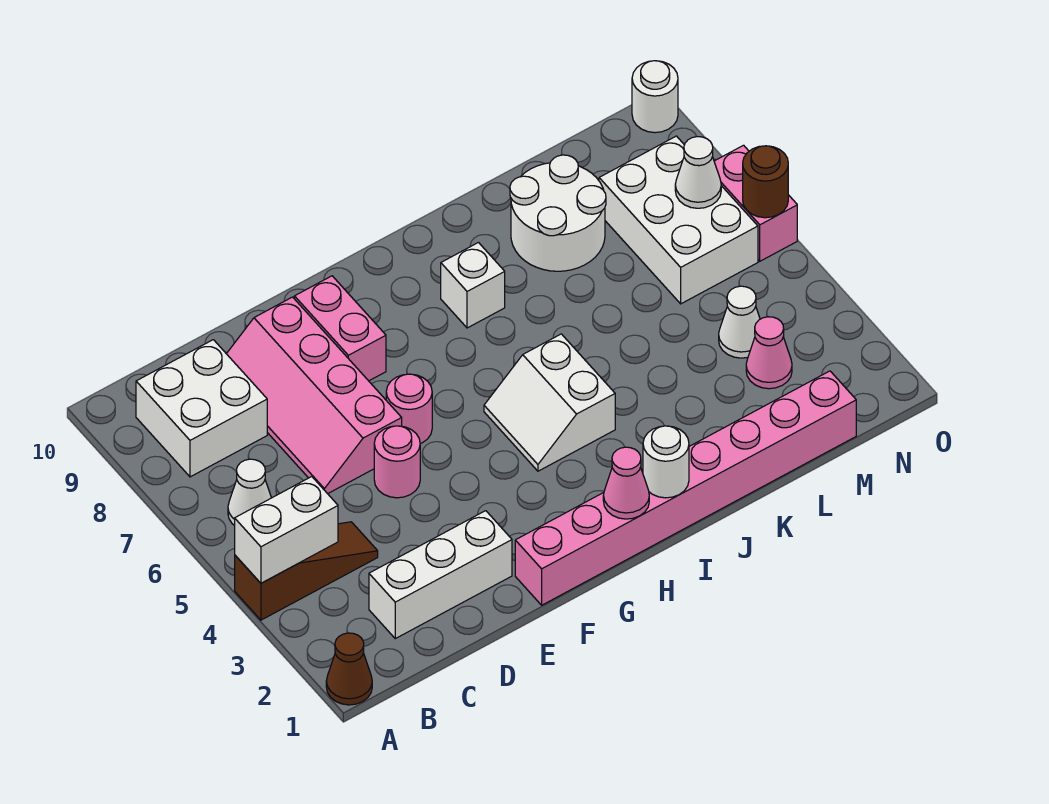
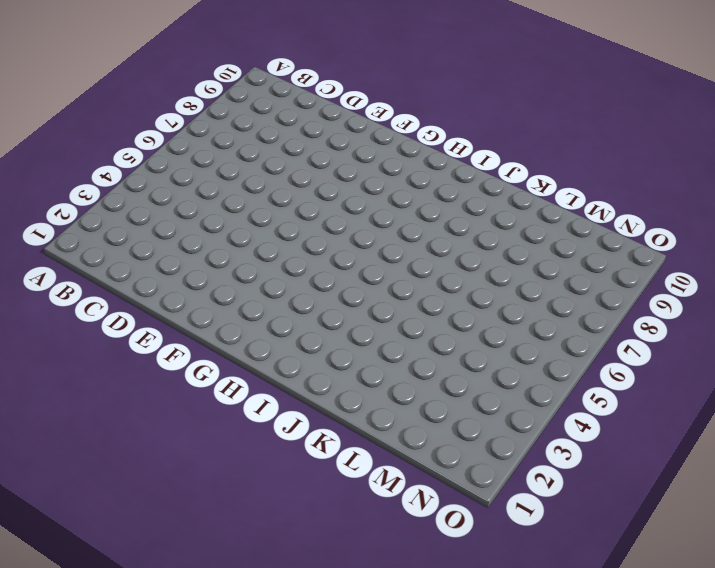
none -> brown 1x1 cone [326,633,372,705]
none -> brown 1x3 slope [235,522,378,620]
none -> white 1x1 cone [228,459,271,526]

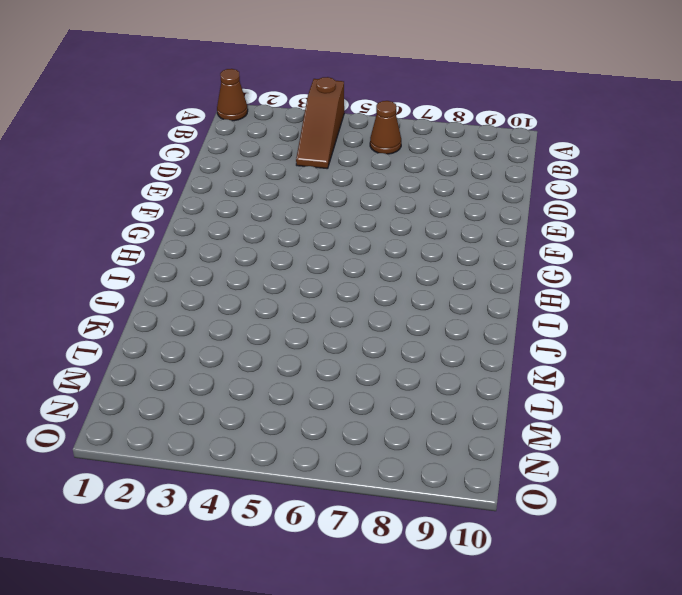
brown 1x1 cone [370,101,401,154] -> white 1x1 cone [228,459,271,526]
none -> white 2x2 brick [136,340,267,477]
none -> white 1x3 brick [369,511,512,639]
none -> pink 2x4 slope [227,297,402,494]

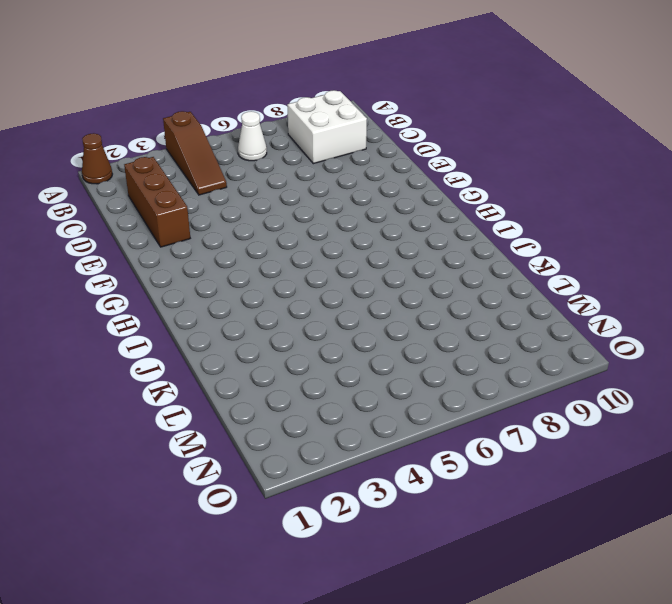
brown 1x3 brick [124,157,190,247] -> white 1x3 brick [369,511,512,639]
none -> pink 2x4 slope [227,297,402,494]
none -> pink 1x1 round brick [374,426,420,498]
none -> pink 1x8 brick [515,371,856,605]

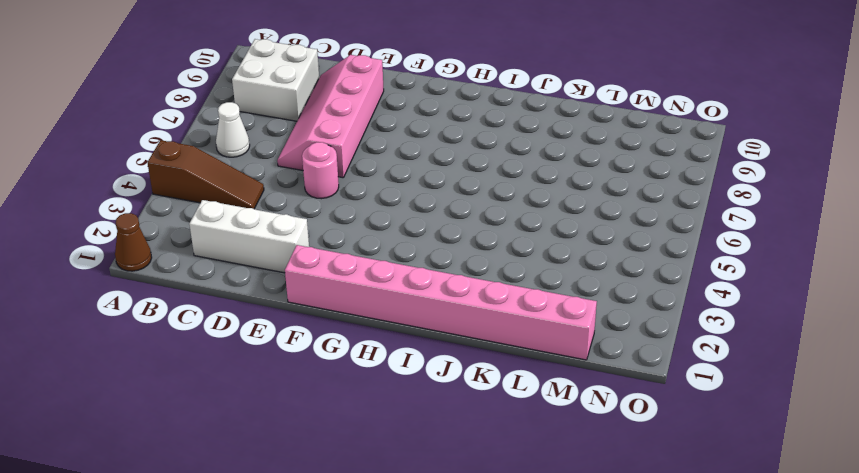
none -> pink 1x1 round brick [386,374,432,444]
none -> pink 1x2 brick [294,276,386,381]
none -> white 2x2 slope [484,334,615,471]

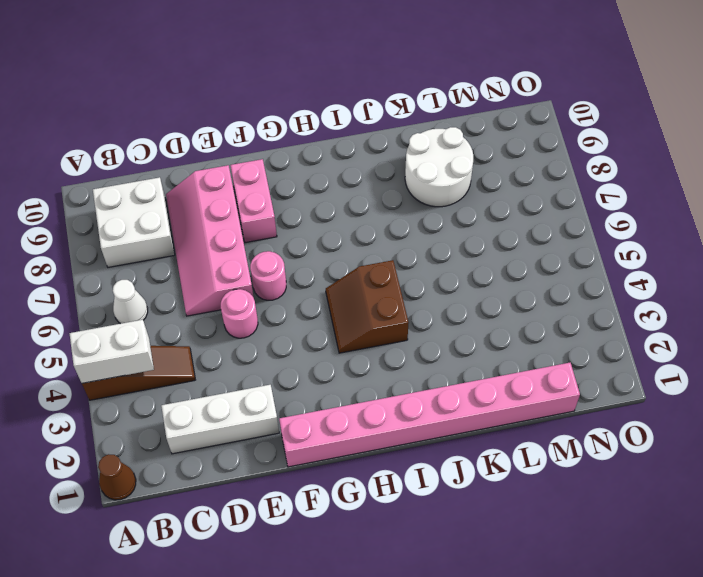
brown 2x2 slope [326,260,409,353] -> white 2x2 slope [484,334,615,471]
none -> white 1x1 brick [441,243,505,328]
none -> pink 1x1 cone [746,317,792,389]
none -> white 1x1 cone [719,286,760,358]

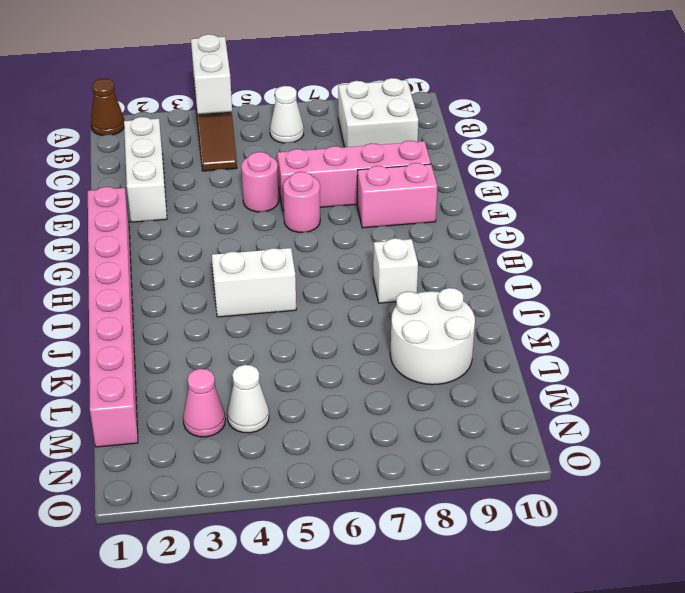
none -> white 2x3 brick [599,136,758,304]
none -> pink 1x2 brick [714,145,797,261]
none -> white 1x1 round brick [632,61,678,133]

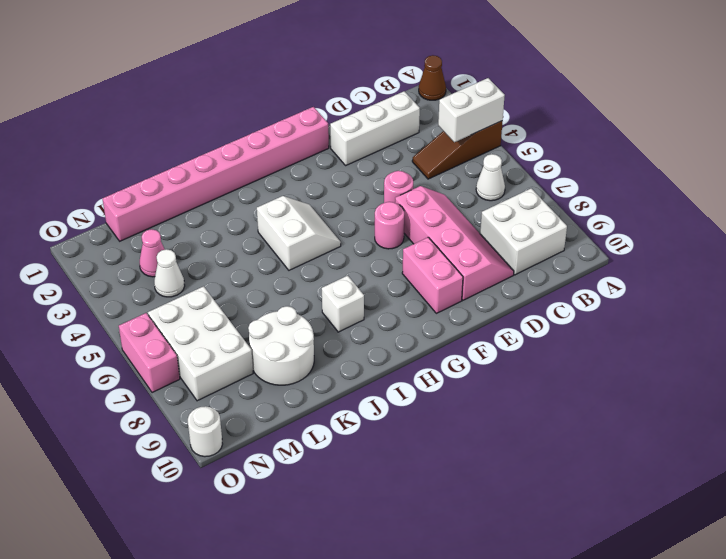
none -> pink 1x1 cone [603,447,649,519]
none -> white 1x1 round brick [643,426,689,498]
none -> white 1x1 cone [675,137,721,208]

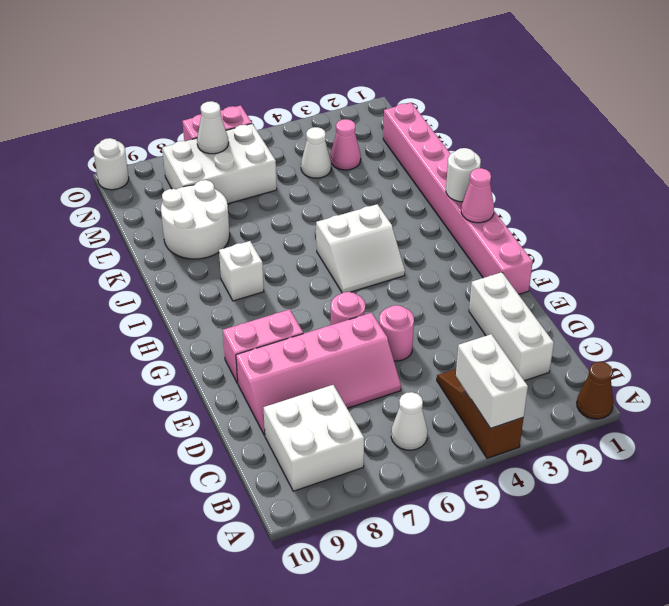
none -> brown 1x1 round brick [743,146,788,218]

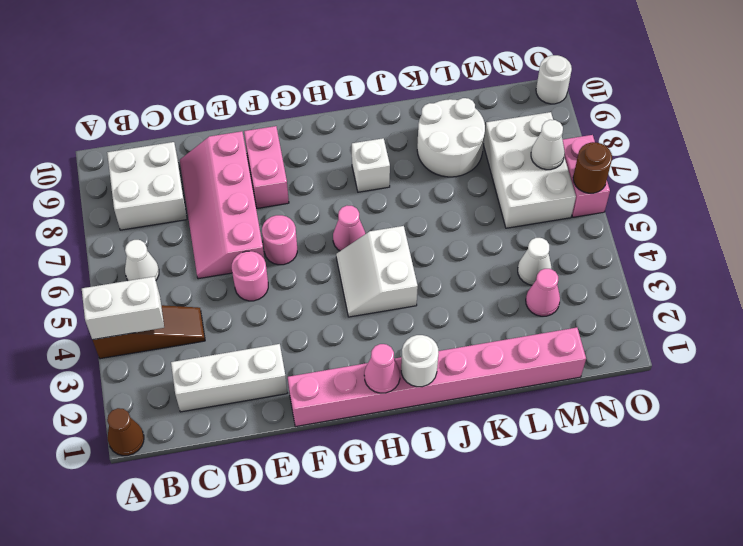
pink 1x1 cone [333,206,366,251] -> none

